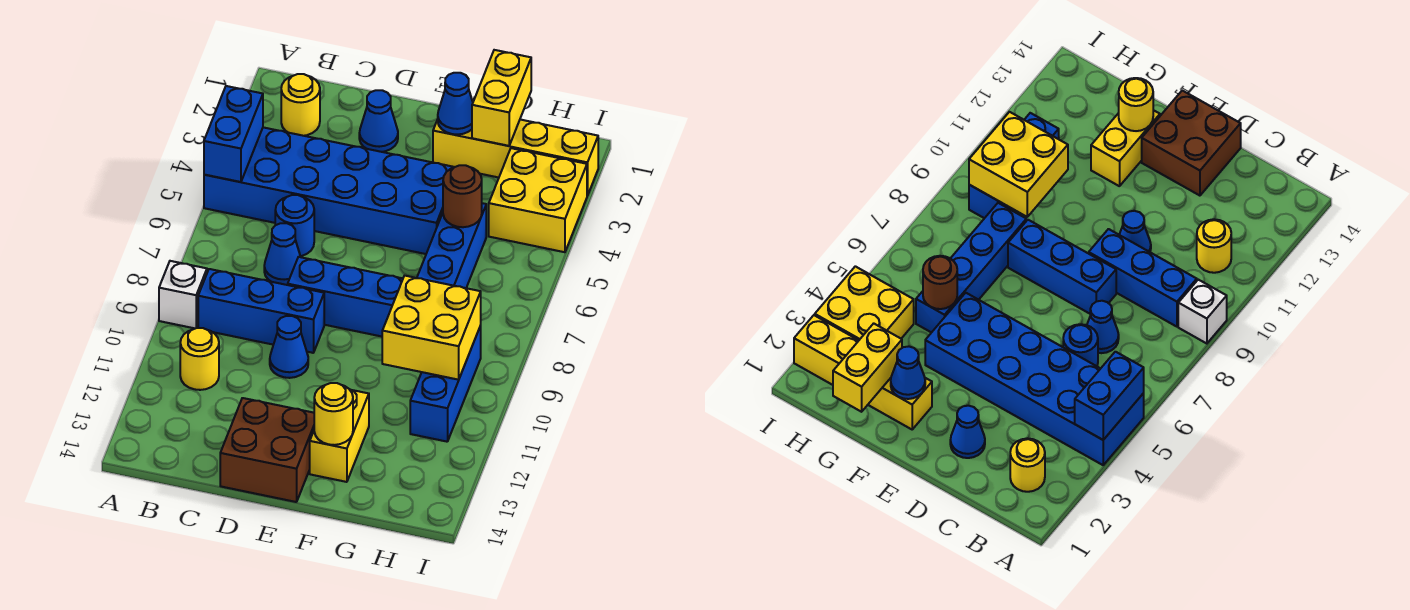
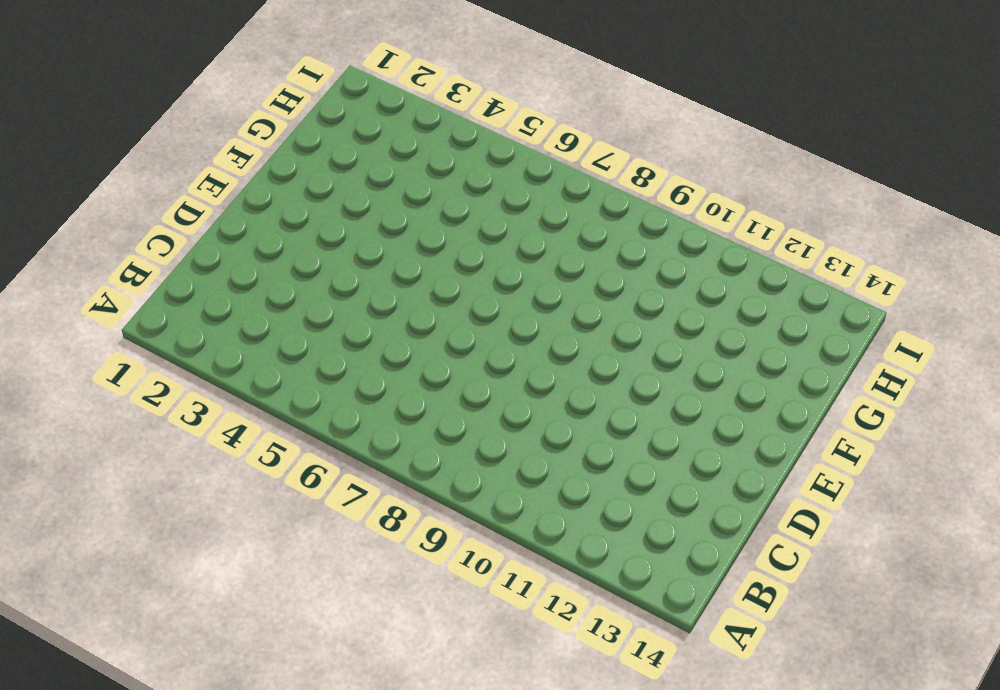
none -> blue 2x6 brick [204,127,454,254]
none -> white 1x1 brick [159,261,207,329]
none -> yellow 1x1 round brick [281,74,320,136]

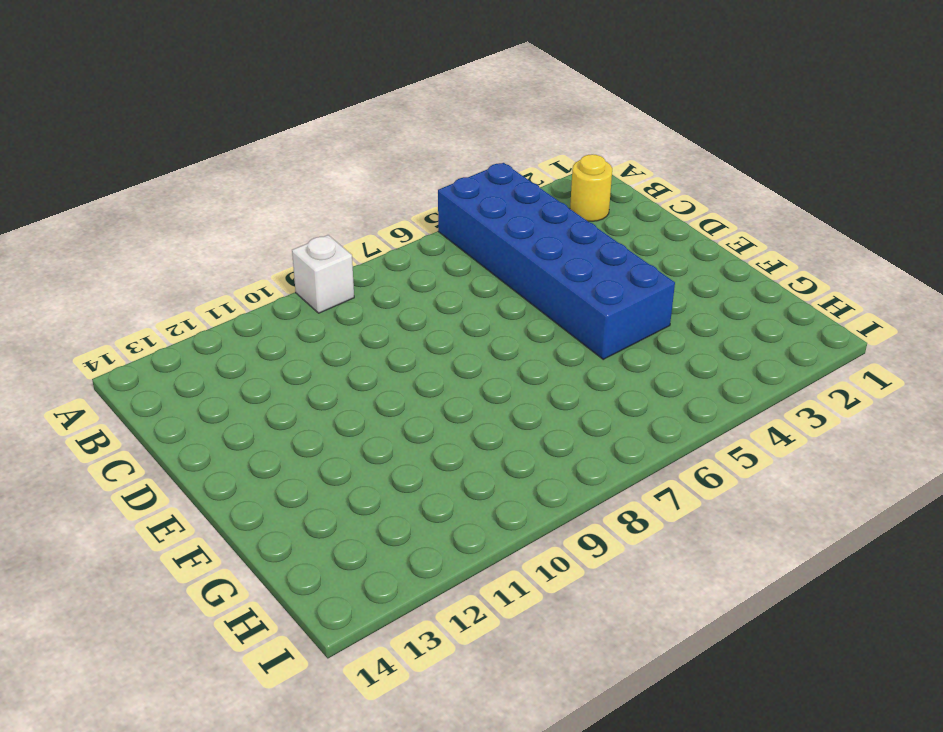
none -> blue 1x3 brick [198,269,324,353]
none -> yellow 1x1 round brick [180,328,219,390]
none -> blue 1x1 round brick [275,195,314,256]

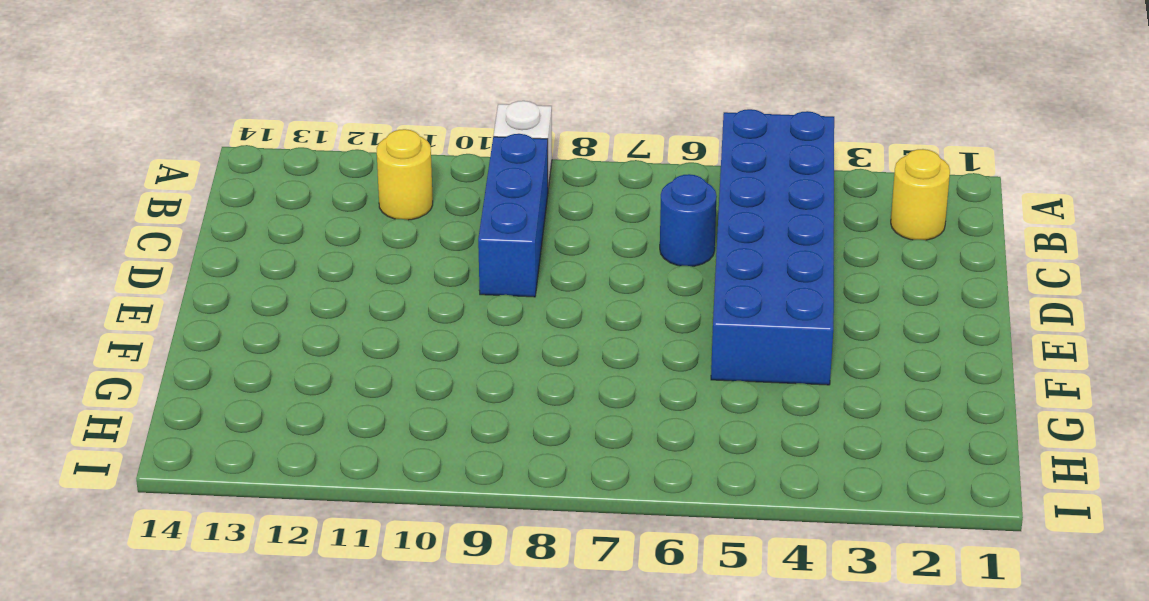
none -> blue 1x1 cone [264,223,301,285]
none -> blue 1x1 cone [359,90,398,152]
none -> blue 1x3 brick [288,257,403,337]

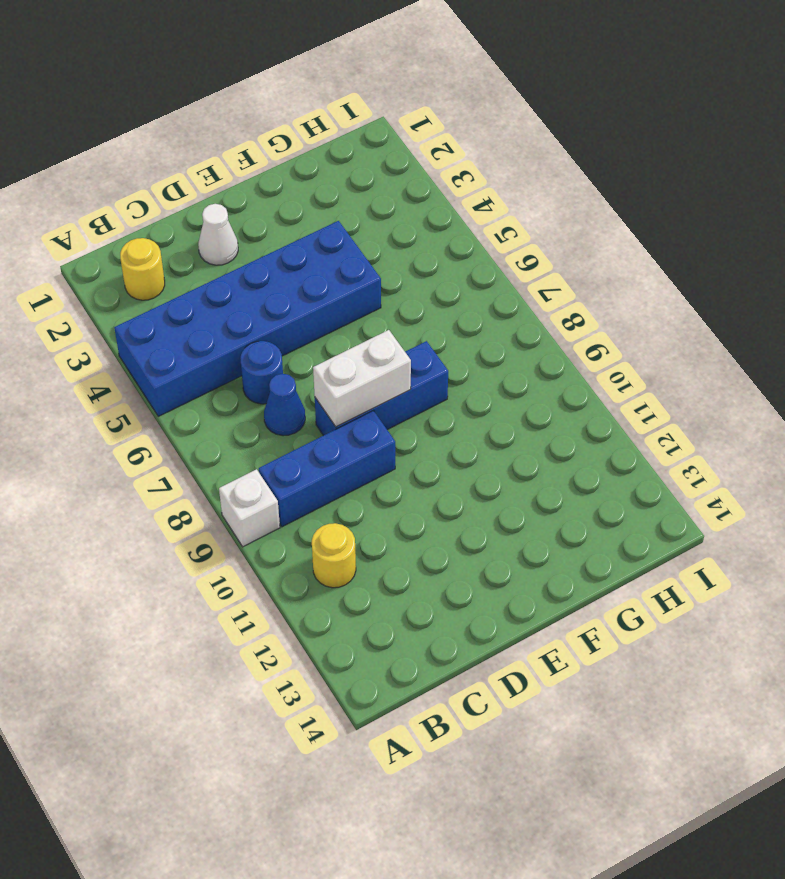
white 1x1 cone [198,204,238,265] -> blue 1x1 cone [359,90,398,152]
white 1x2 brick [313,330,411,427] -> none
none -> blue 1x1 cone [270,316,308,378]
none -> brown 2x2 brick [220,398,314,502]
none -> yellow 1x4 brick [433,120,598,196]

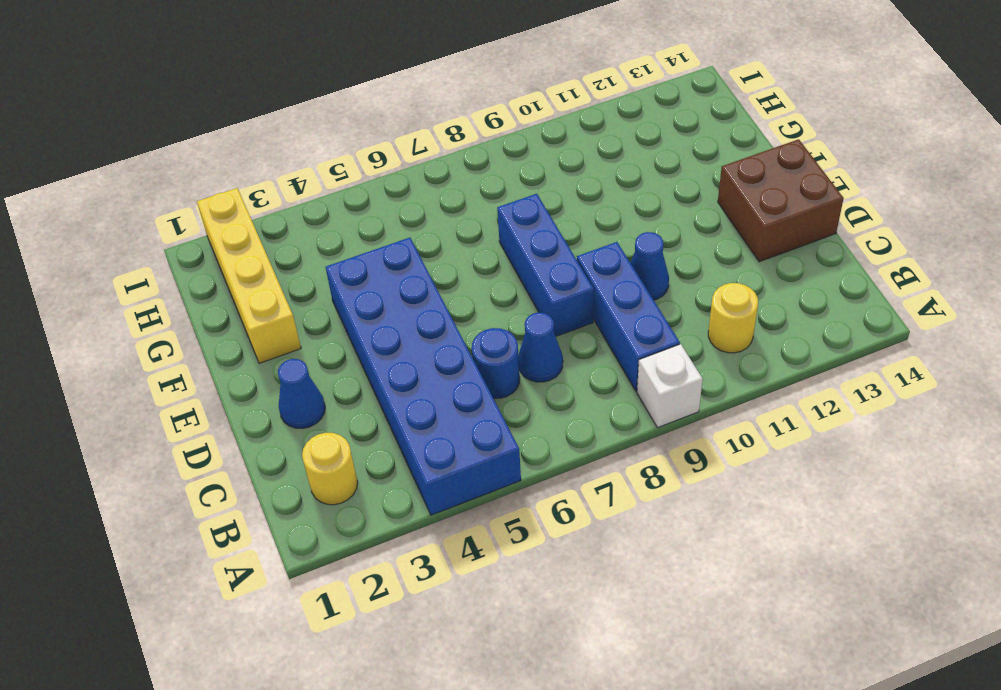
none -> yellow 1x2 brick [310,390,369,482]
none -> blue 1x4 brick [417,203,486,288]
none -> yellow 2x2 brick [489,148,587,252]

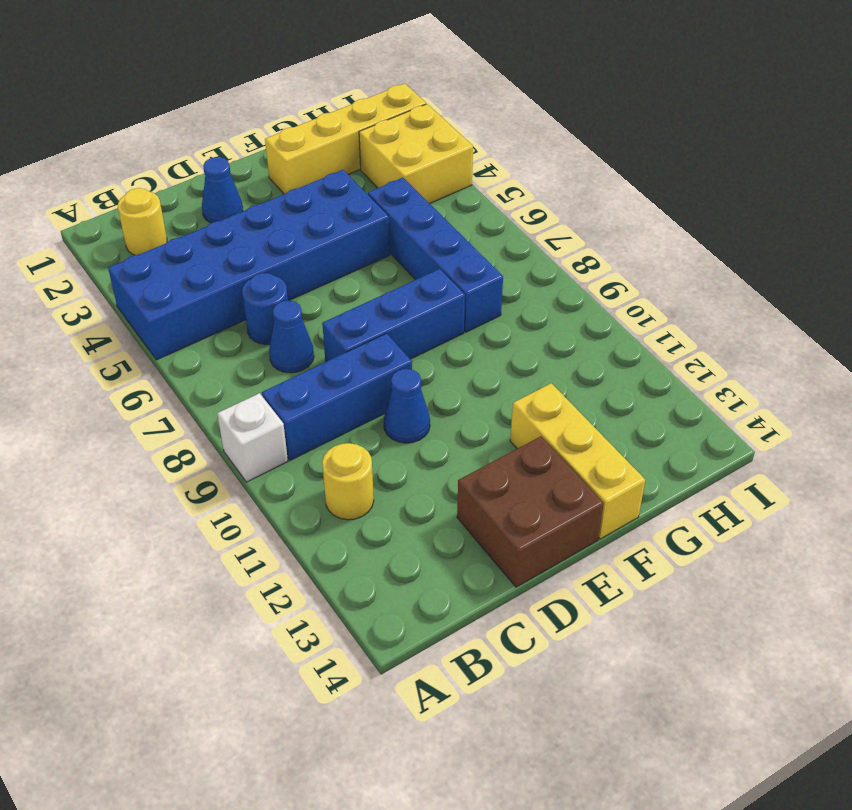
yellow 1x3 brick [510,383,645,539] -> yellow 1x2 brick [310,390,369,482]
none -> blue 1x3 brick [410,326,481,442]
none -> blue 1x2 brick [204,86,263,182]
none -> blue 1x1 cone [438,73,473,135]

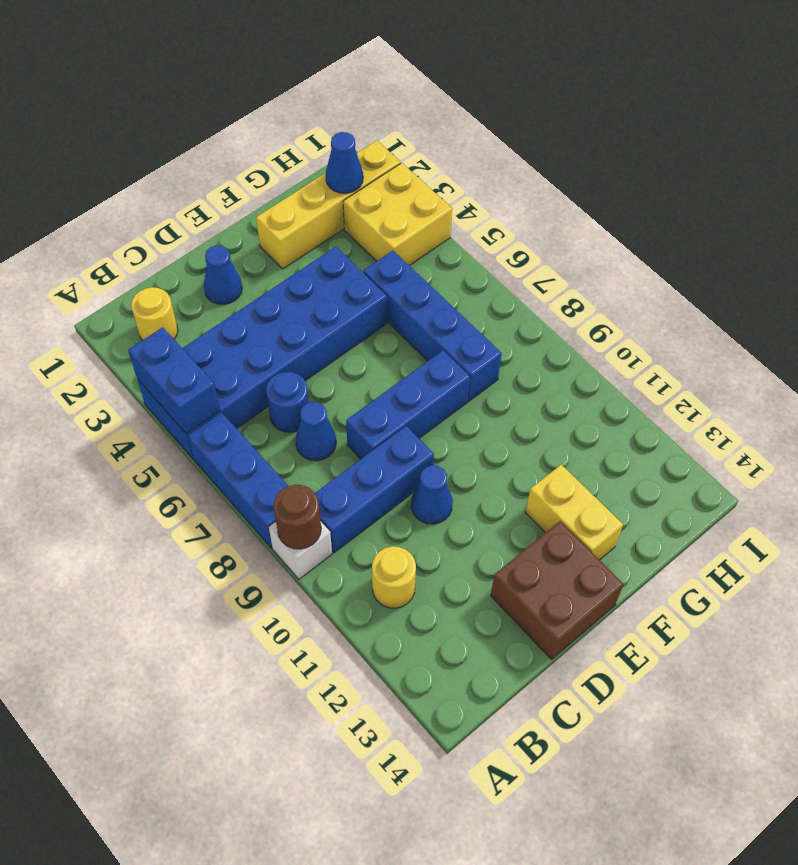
blue 1x3 brick [188,412,288,548] -> blue 1x3 brick moved to [410,326,481,442]
brown 1x1 round brick [273,485,321,549] -> brown 1x1 round brick moved to [443,165,482,227]
blue 1x1 cone [326,132,363,193] -> blue 1x1 cone moved to [438,73,473,135]
none -> yellow 1x1 round brick [314,383,353,445]
none -> yellow 1x2 brick [472,50,531,146]
none -> yellow 2x2 brick [382,276,481,380]

